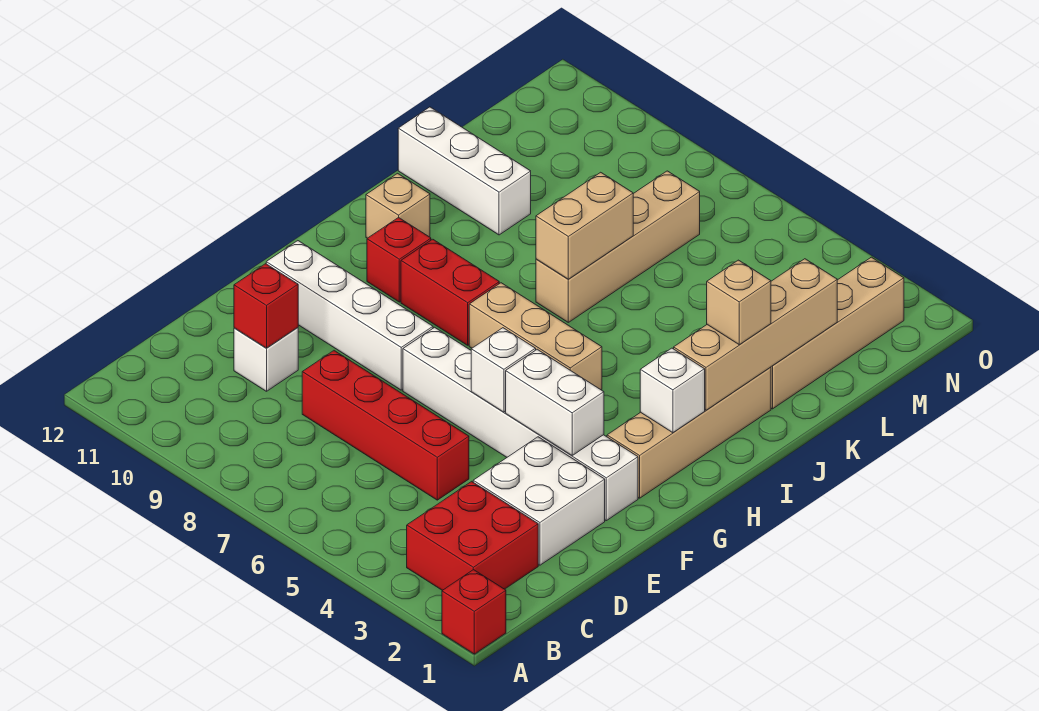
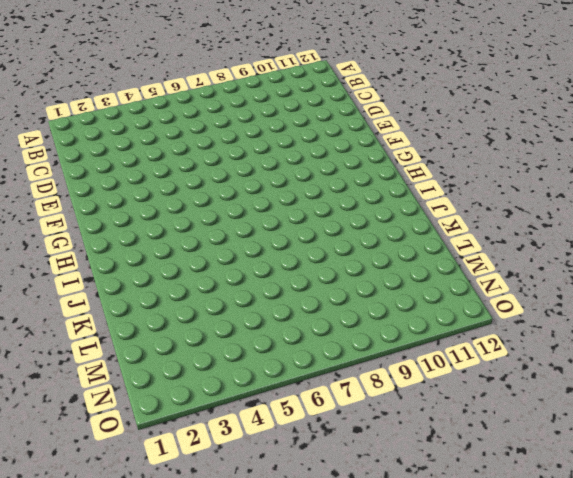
none -> red 1x1 brick [442,570,506,654]
none -> red 2x2 brick [407,481,538,590]
none -> white 2x2 brick [473,437,605,565]

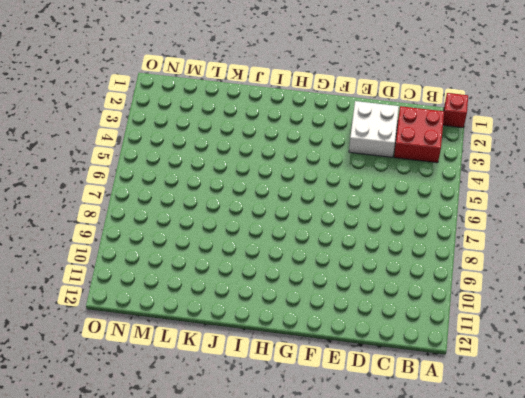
none -> red 1x4 brick [302,351,469,500]
none -> white 1x1 brick [234,328,298,391]
none -> white 1x6 brick [403,327,638,521]

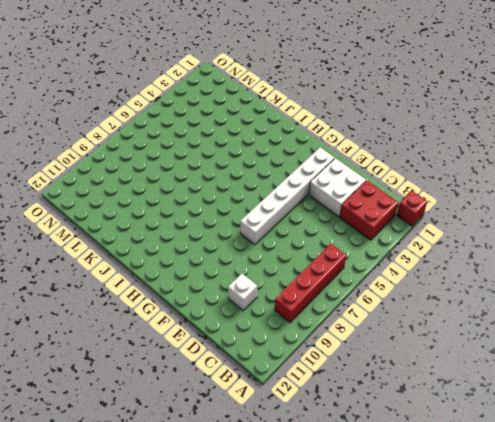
red 1x4 brick [275,244,346,323] -> red 1x4 brick moved to [302,351,469,500]
none -> white 1x4 brick [266,241,433,390]
none -> tan 1x4 brick [607,367,771,498]
none -> tan 1x3 brick [469,283,602,390]

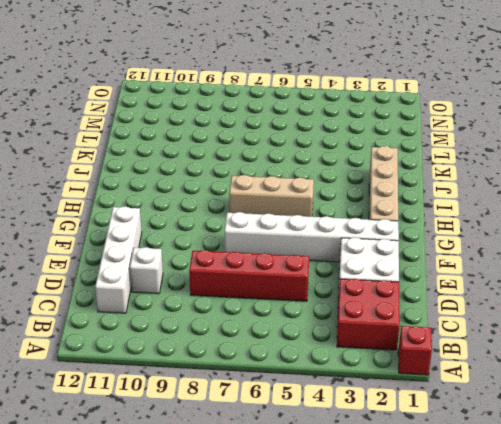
white 1x4 brick [95,207,142,313] -> white 1x4 brick turned to [266,241,433,390]
none -> red 1x2 brick [401,239,499,345]
none -> red 1x1 brick [367,217,431,302]
none -> tan 1x1 brick [366,173,430,238]

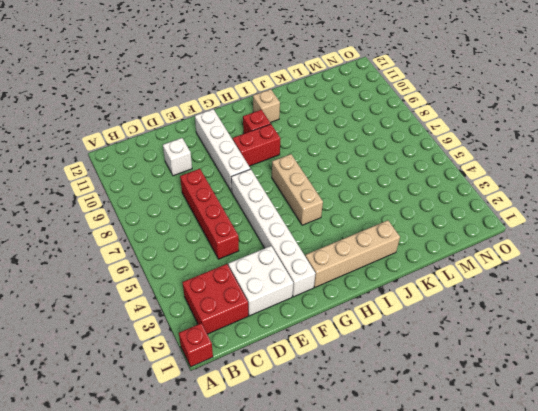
red 1x2 brick [233,124,280,166] -> red 1x2 brick turned to [401,239,499,345]
none -> tan 1x4 brick [536,171,700,322]
none -> tan 1x4 brick [771,257,904,409]
none -> white 1x3 brick [398,107,531,235]

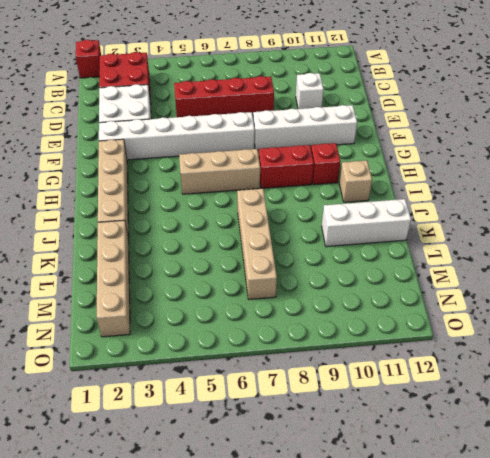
none -> red 1x1 brick [234,264,298,348]
none -> white 1x2 brick [506,349,604,455]
none -> white 1x1 brick [471,328,536,412]

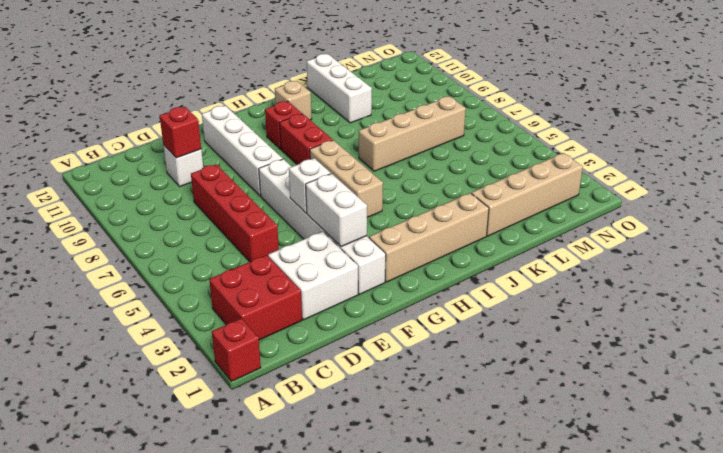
none -> white 1x1 brick [640,348,705,433]
none -> tan 1x4 brick [674,259,837,410]
none -> tan 1x2 brick [536,172,633,279]

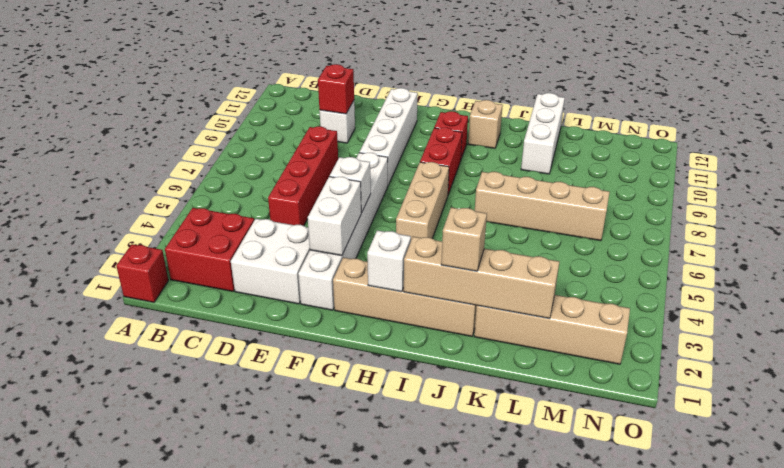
none -> tan 1x2 brick [536,172,633,279]

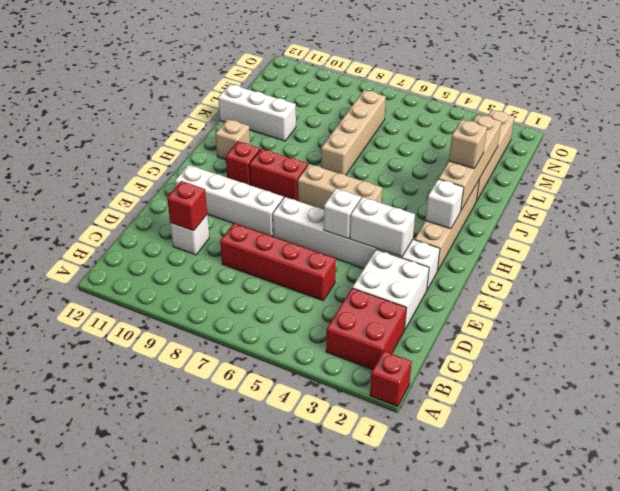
none -> tan 1x2 brick [536,172,633,279]

